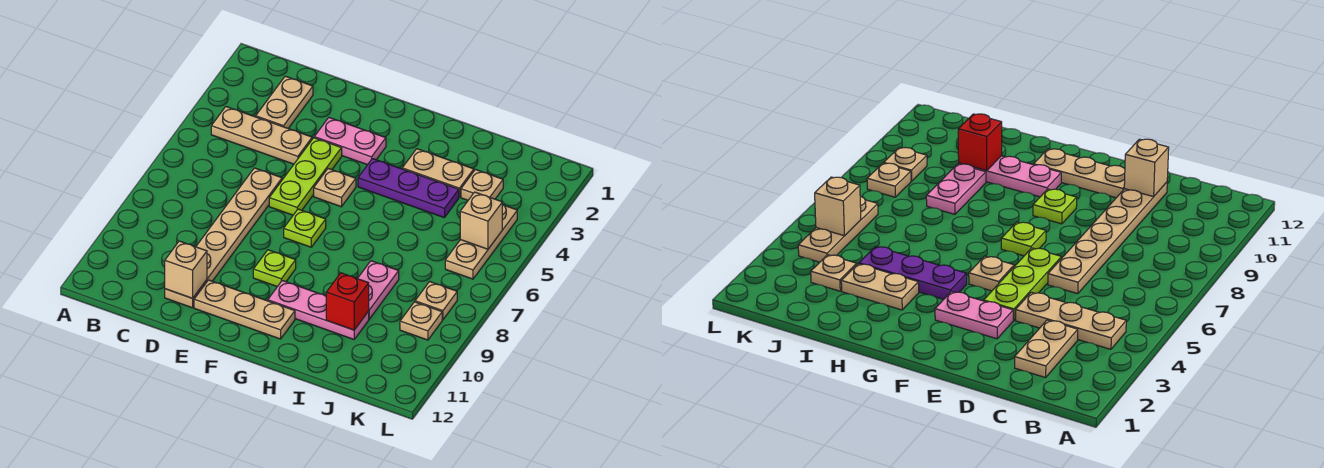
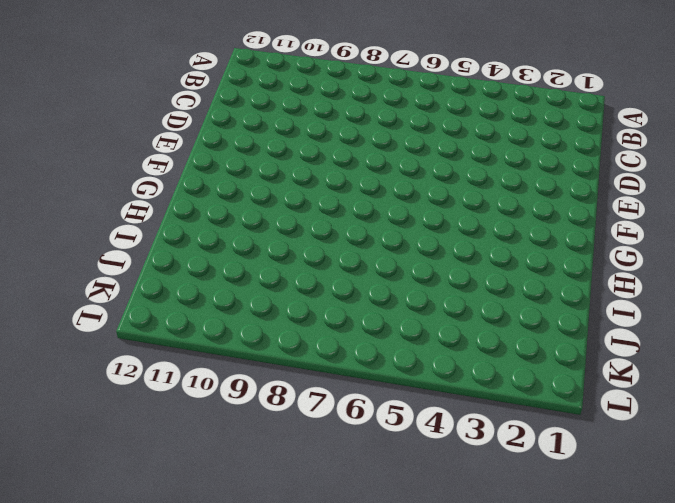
none -> tan 1x3 plate [211,107,312,164]
none -> tan 1x2 plate [256,76,313,128]
none -> tan 1x6 plate [165,168,282,308]

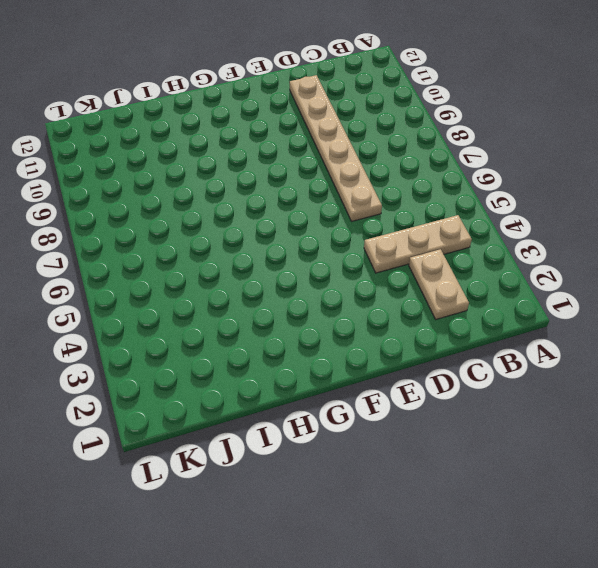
none -> pink 1x2 plate [314,118,386,165]
none -> lime 1x3 plate [269,138,342,215]
none -> tan 1x3 plate [194,280,295,339]

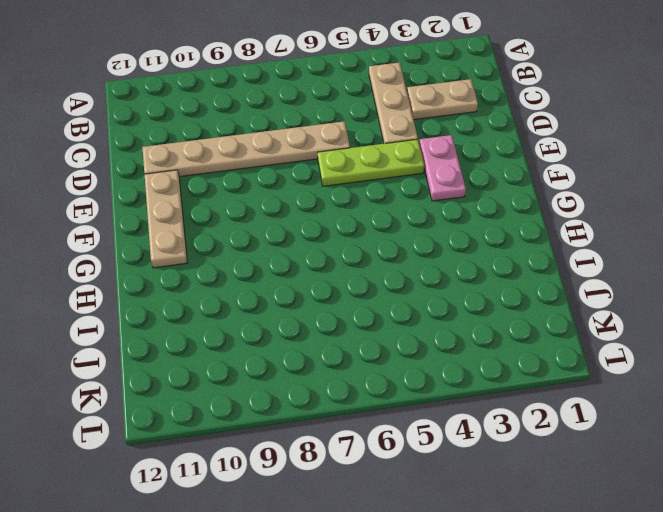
none -> tan 1x1 plate [314,169,356,207]
none -> lime 1x1 plate [284,209,326,247]
none -> lime 1x1 plate [253,250,296,287]

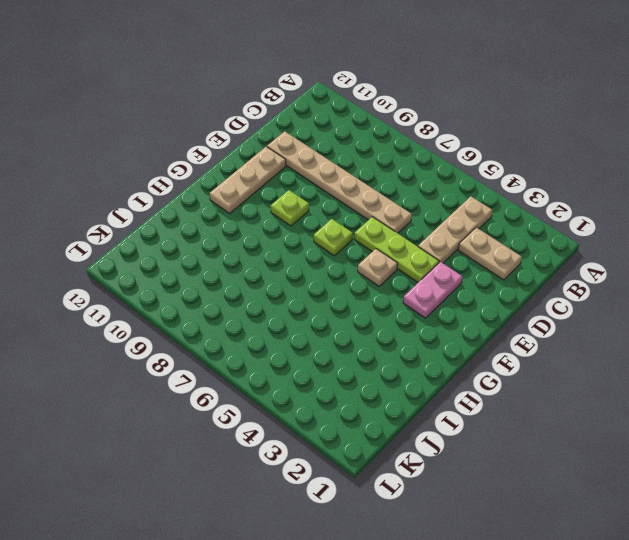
none -> purple 1x3 plate [358,159,459,218]
none -> pink 1x3 plate [268,281,369,339]
none -> tan 1x2 plate [402,149,474,197]

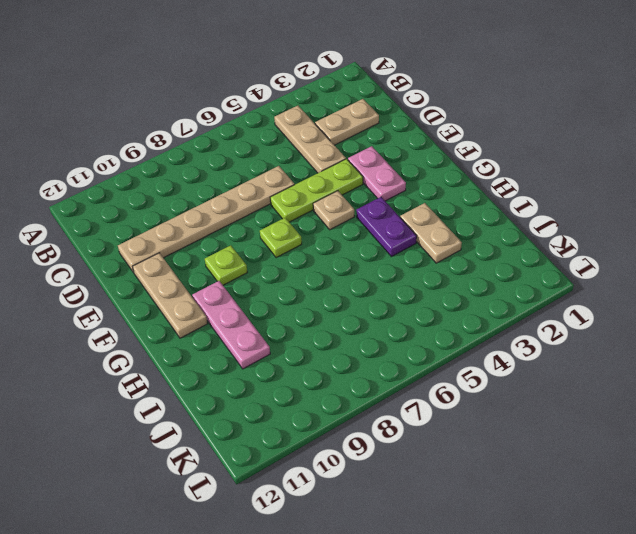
purple 1x2 plate [356,197,417,257] -> purple 1x3 plate [358,159,459,218]
none -> pink 1x2 plate [358,261,399,319]
none -> tan 1x1 plate [461,170,503,200]
none -> tan 1x3 plate [445,205,517,279]

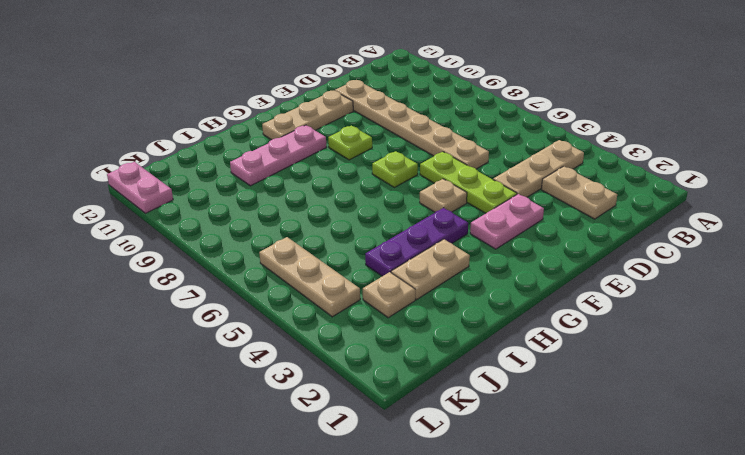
pink 1x2 plate [107,162,173,213] -> pink 1x2 plate moved to [358,261,399,319]
none -> tan 1x1 plate [415,282,457,320]
none -> tan 1x1 plate [400,302,442,340]
none -> tan 1x1 brick [165,241,207,298]

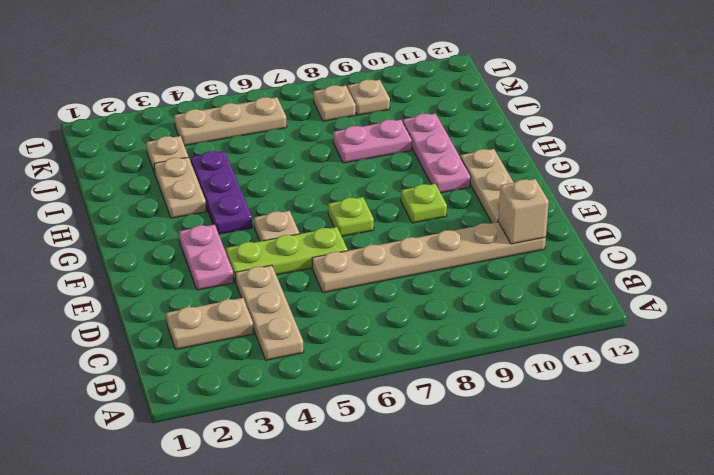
none -> red 1x1 brick [326,273,369,330]
none -> tan 1x1 brick [460,192,502,249]

